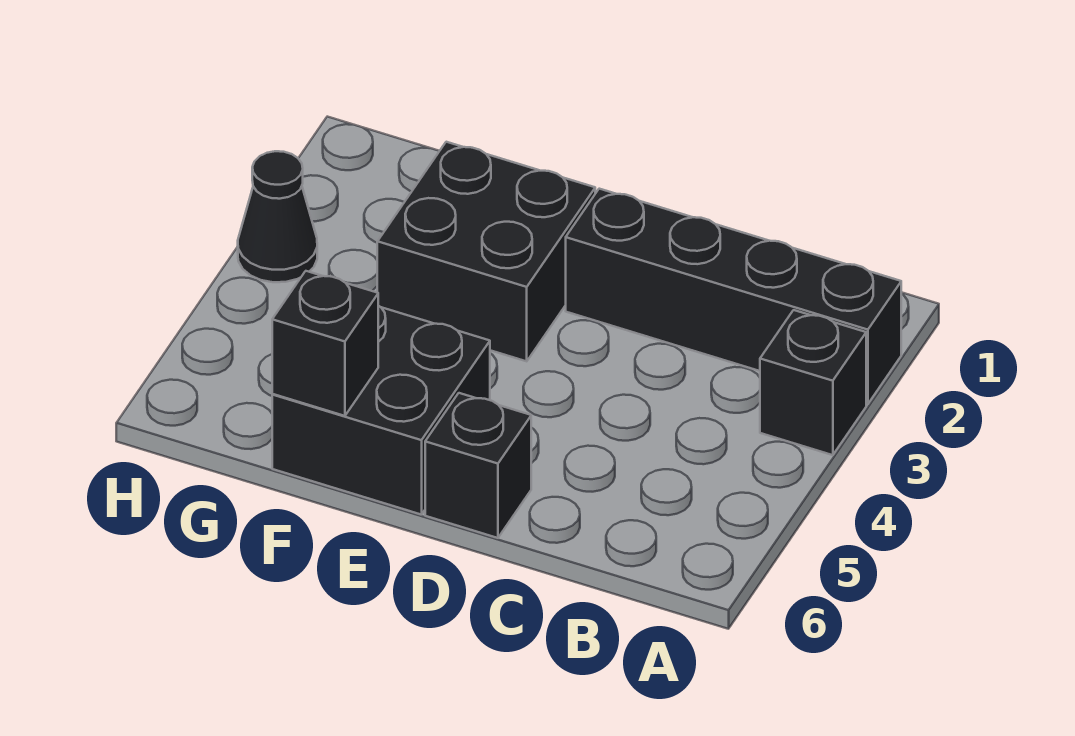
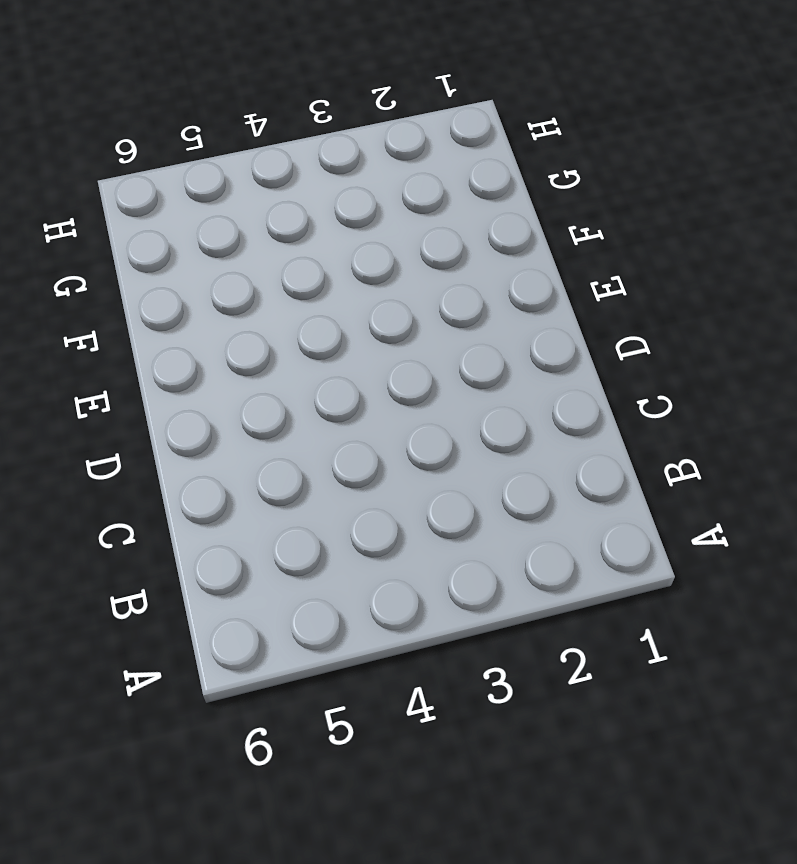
none -> black 1x4 brick [566,189,901,404]
none -> black 1x1 brick [760,310,866,455]

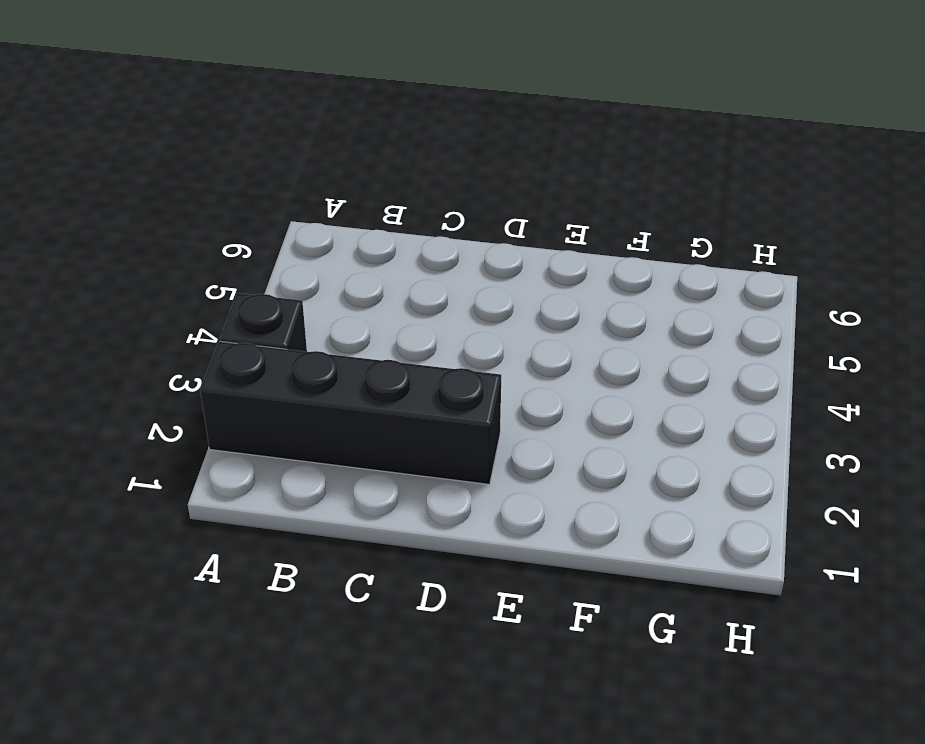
none -> black 1x1 brick [425,393,531,538]
none -> black 2x2 brick [377,142,595,361]

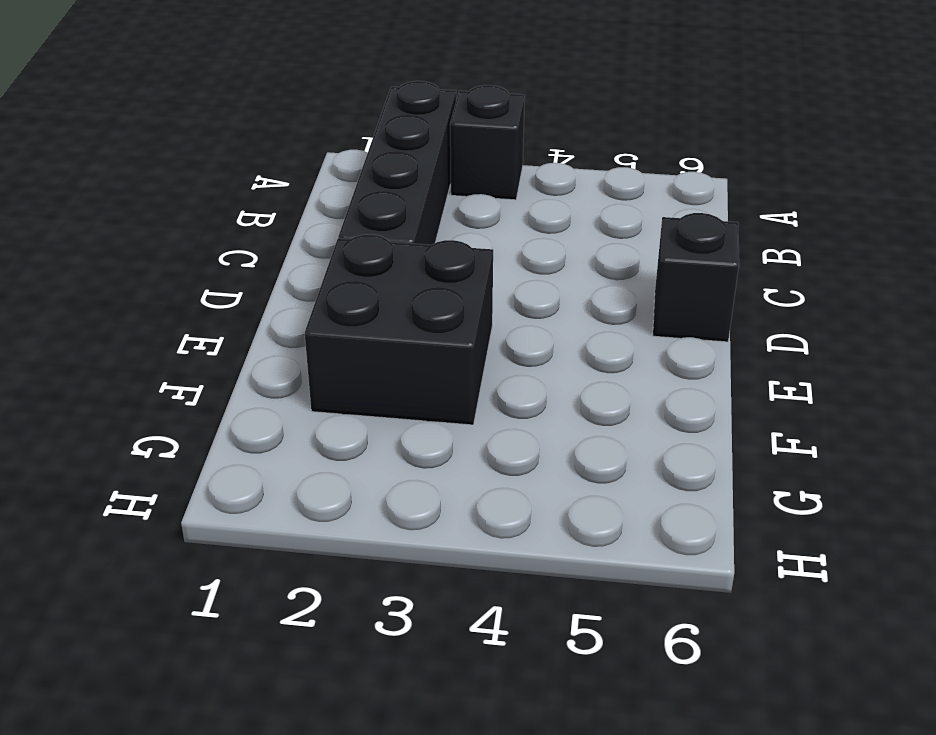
none -> black 2x2 brick [272,306,490,515]
none -> black 1x1 cone [238,151,317,282]

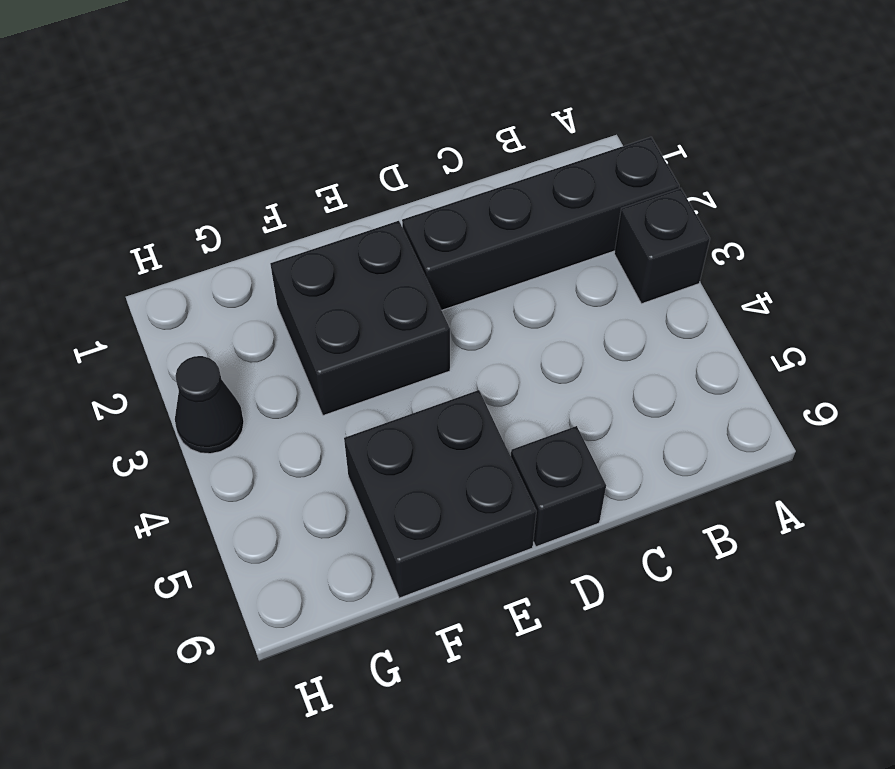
none -> black 1x1 brick [272,271,378,416]

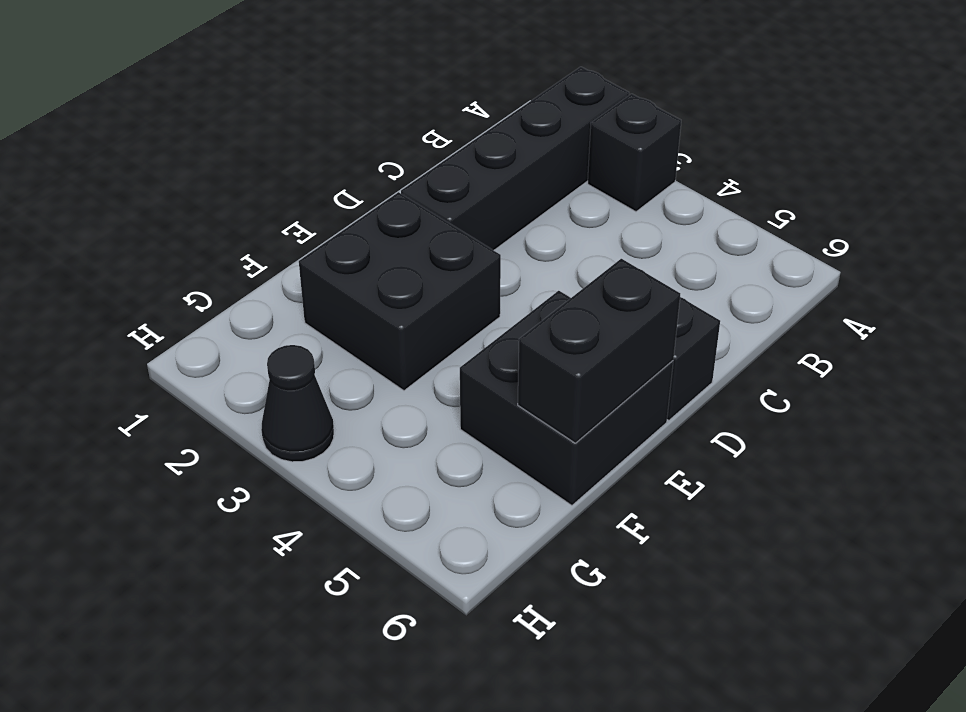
black 1x2 brick [518,259,680,443] -> black 1x1 brick [272,271,378,416]

